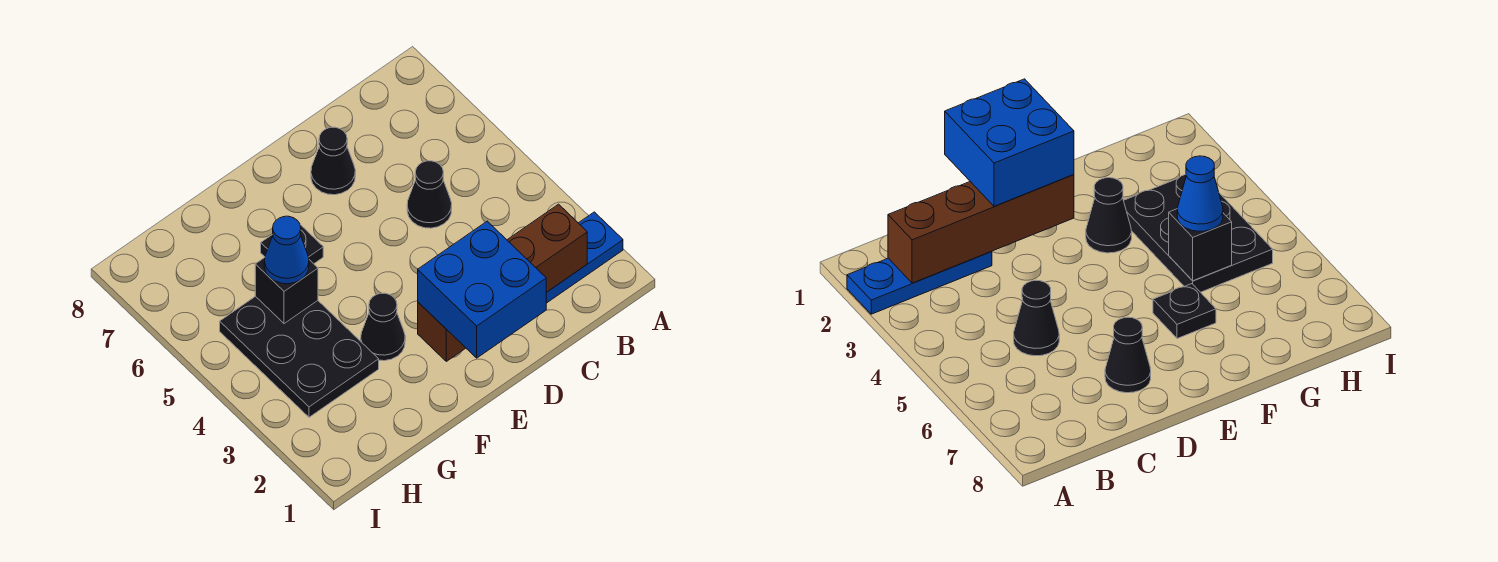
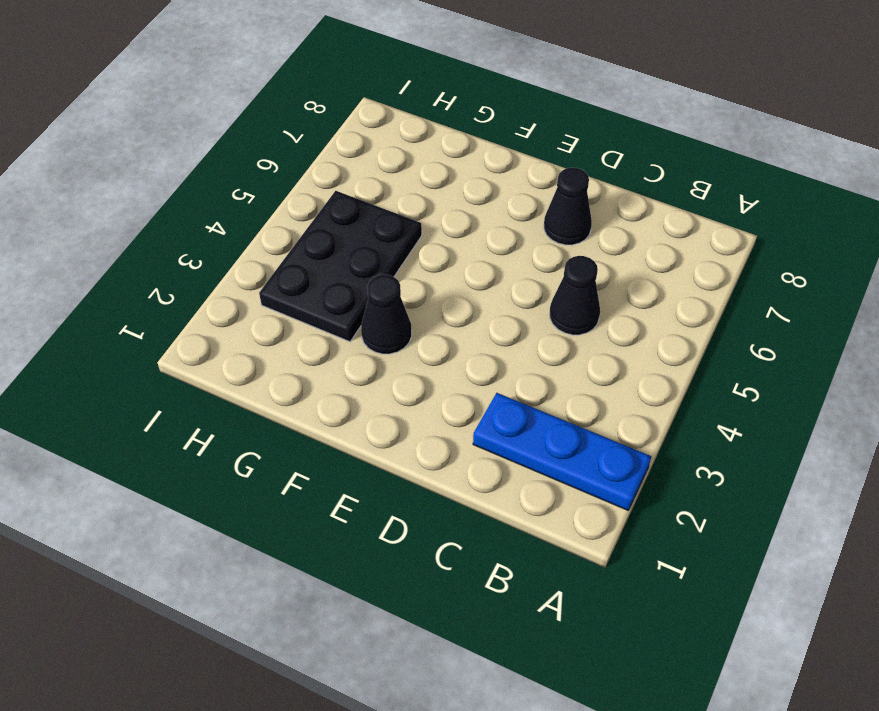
none -> black 1x1 plate [261,225,323,264]
none -> brown 1x4 brick [418,204,587,361]

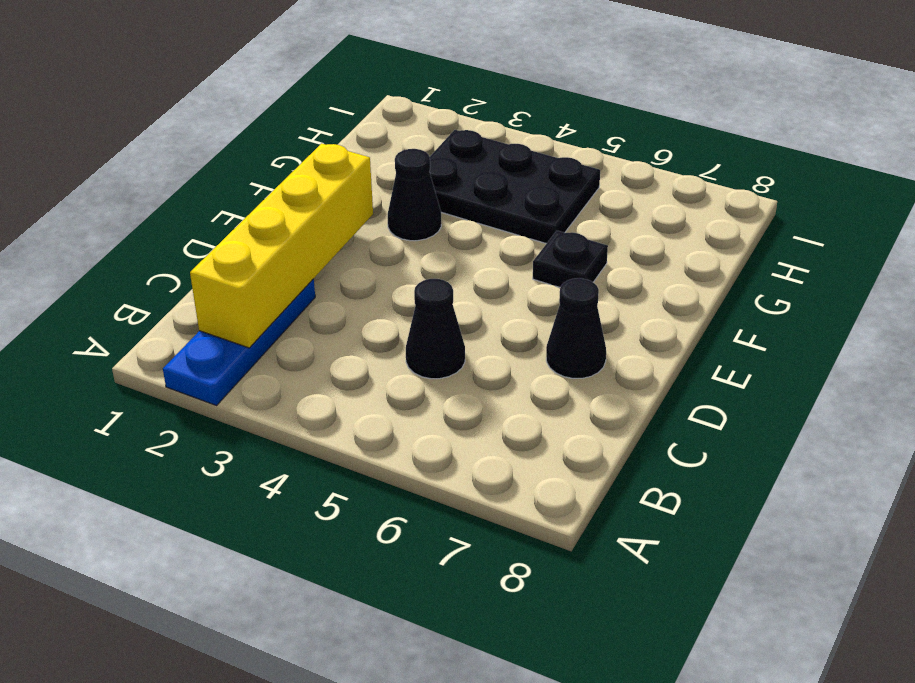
yellow 1x4 brick [190,143,373,348] -> brown 1x4 brick [418,204,587,361]
none -> black 1x1 brick [255,258,318,324]
none -> blue 2x2 brick [418,221,546,358]

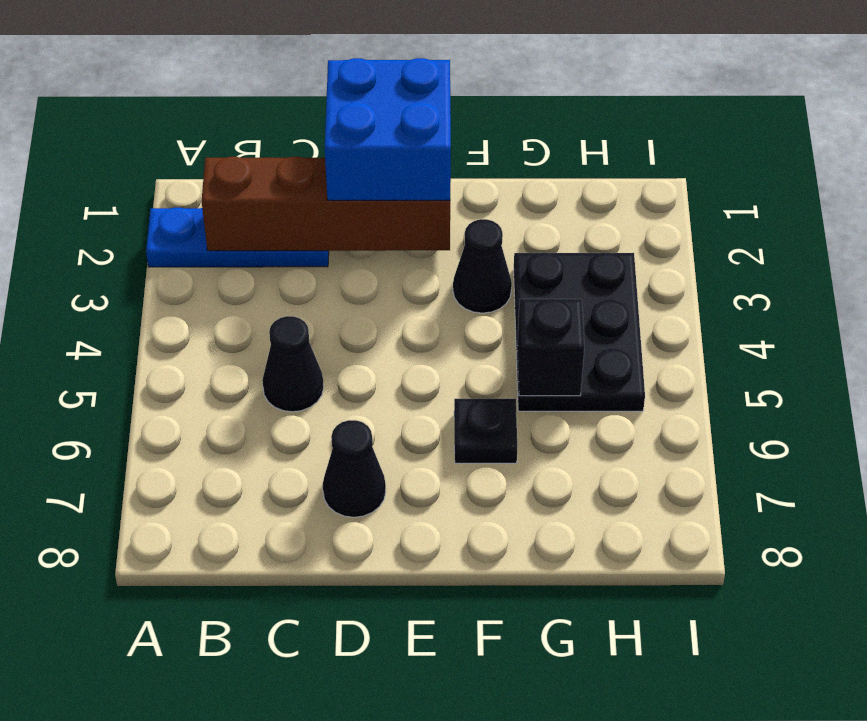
none -> blue 1x1 cone [264,216,309,284]

